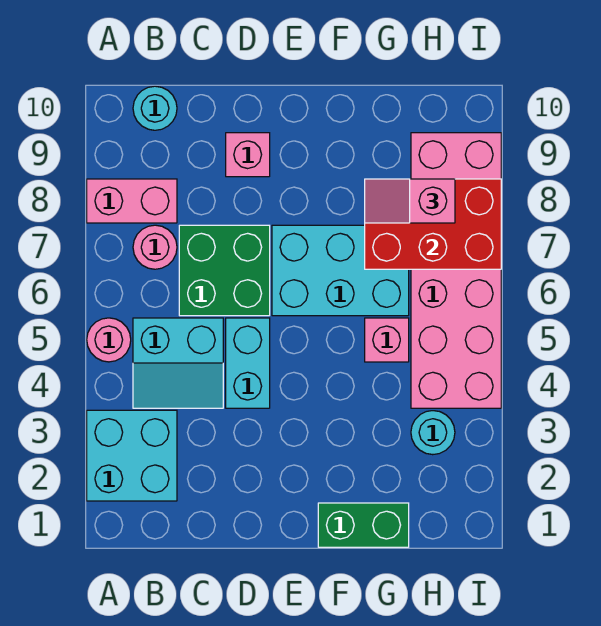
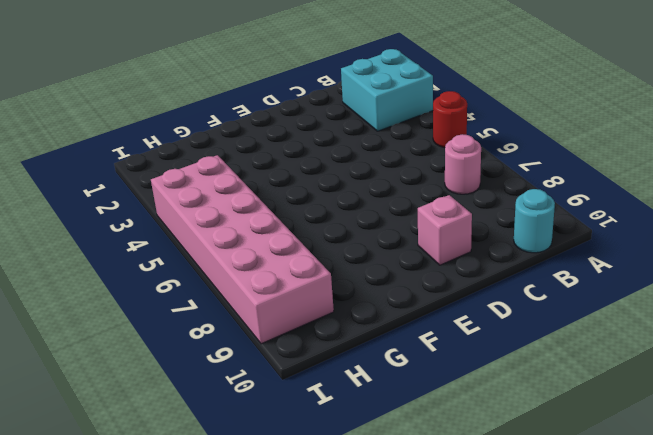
red 1x1 round brick [433,91,467,148] -> pink 1x1 round brick [87,318,131,362]
none -> pink 1x2 brick [87,179,177,223]
none -> cyan 2x2 slope [133,318,223,408]
none -> green 2x2 brick [179,225,270,316]

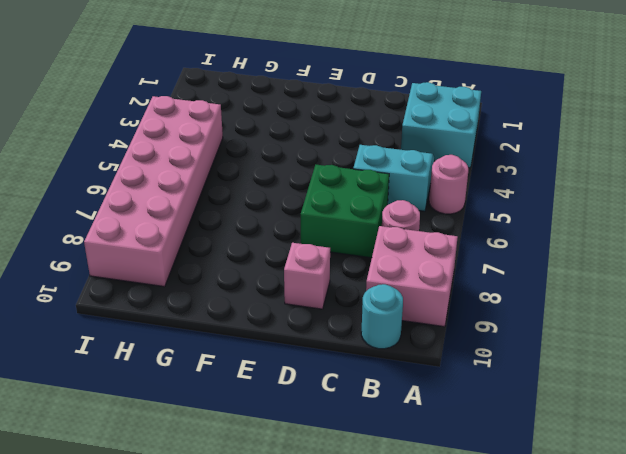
pink 2x2 brick [366,226,458,327] -> pink 1x2 brick [87,179,177,223]
none -> cyan 1x2 brick [226,318,270,408]
none -> cyan 2x3 brick [272,225,409,316]
none -> green 1x2 brick [318,503,409,547]

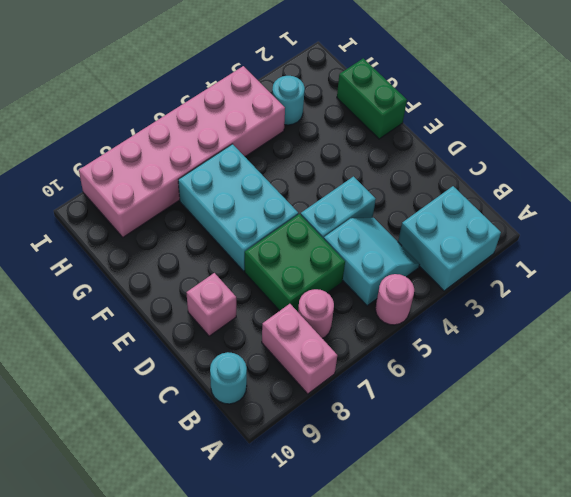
none -> pink 1x1 brick [365,318,409,362]
none -> red 2x3 brick [365,179,501,269]
none -> pink 1x2 slope [365,179,455,223]

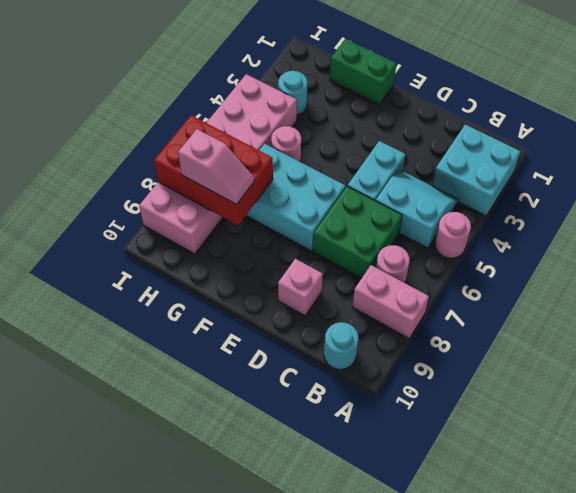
pink 1x1 round brick [271,126,301,162] -> pink 1x1 brick [365,318,409,362]

